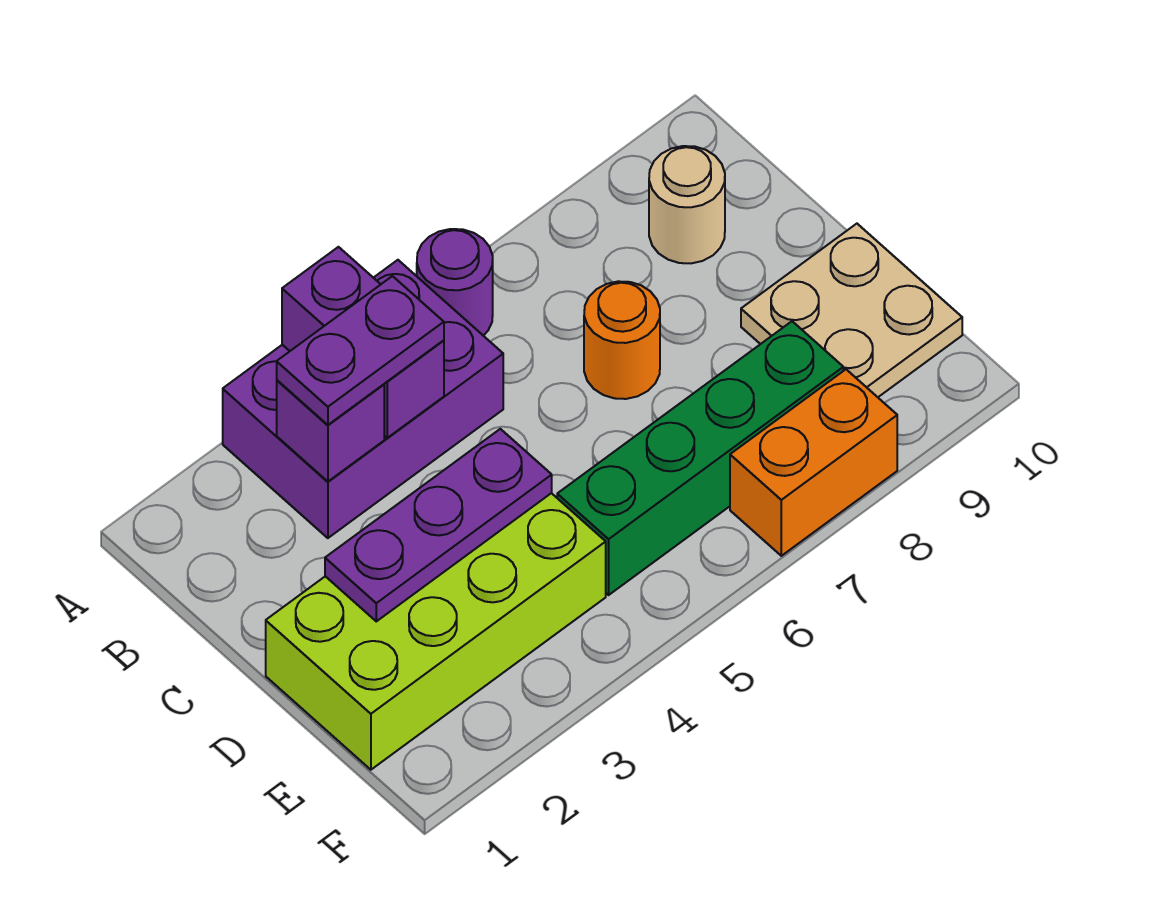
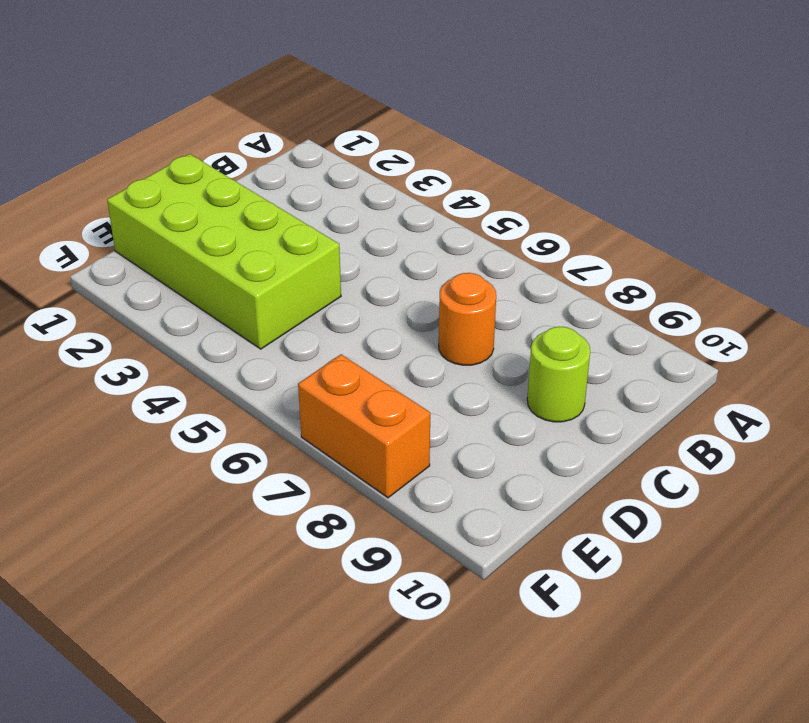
lime 1x1 round brick [527,327,590,422] -> none
none -> purple 2x3 brick [223,260,503,538]
none -> purple 1x1 round brick [417,229,493,336]
none -> tan 1x1 round brick [649,146,725,263]

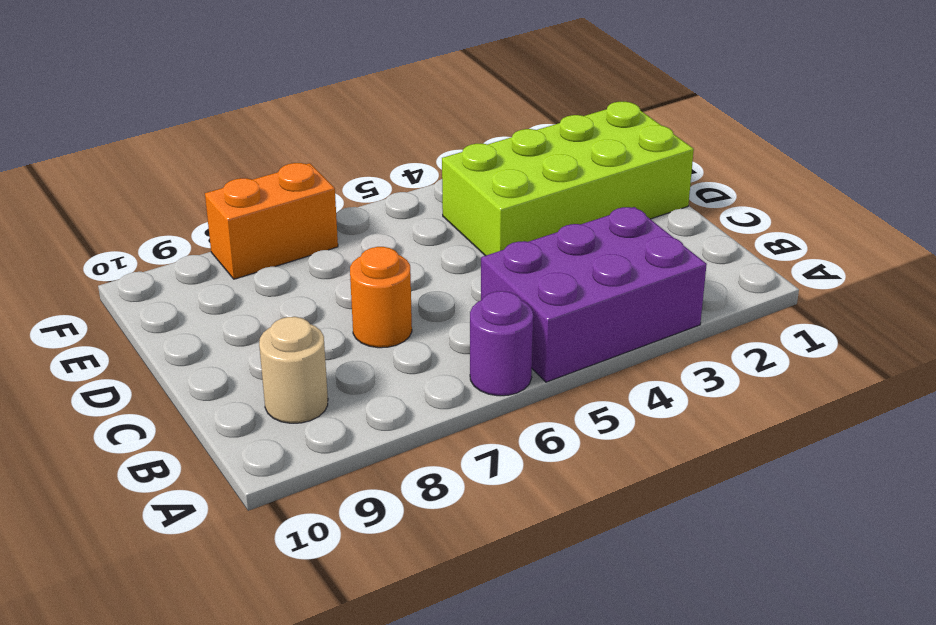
none -> tan 2x2 plate [741,224,962,397]
none -> green 1x4 brick [557,321,843,595]
none -> purple 1x2 brick [282,247,444,438]

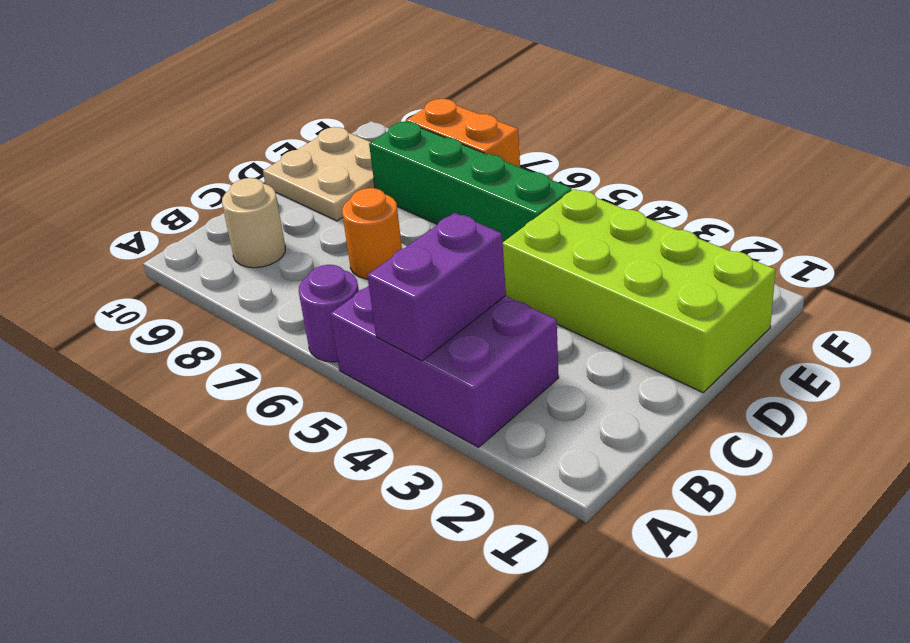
none -> purple 1x1 brick [277,380,384,482]
none -> purple 1x3 plate [325,429,552,621]
none -> purple 1x2 plate [277,276,444,425]

